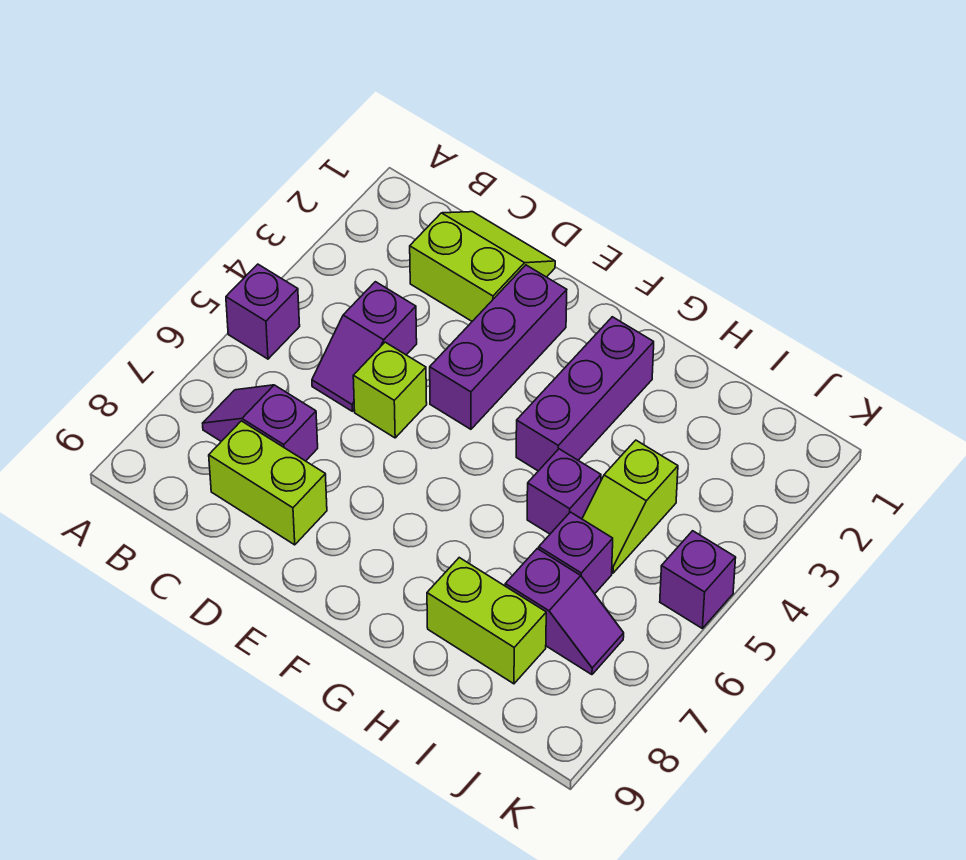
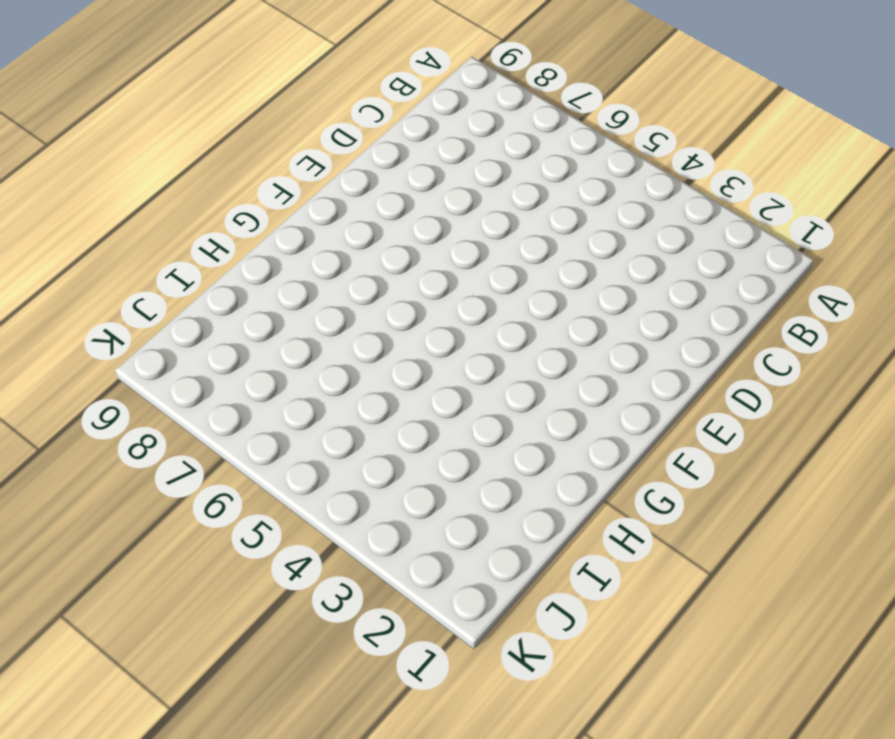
none -> purple 1x1 brick [226,264,300,359]
none -> purple 1x2 slope [203,385,318,461]
none -> lime 2x2 slope [410,212,555,321]

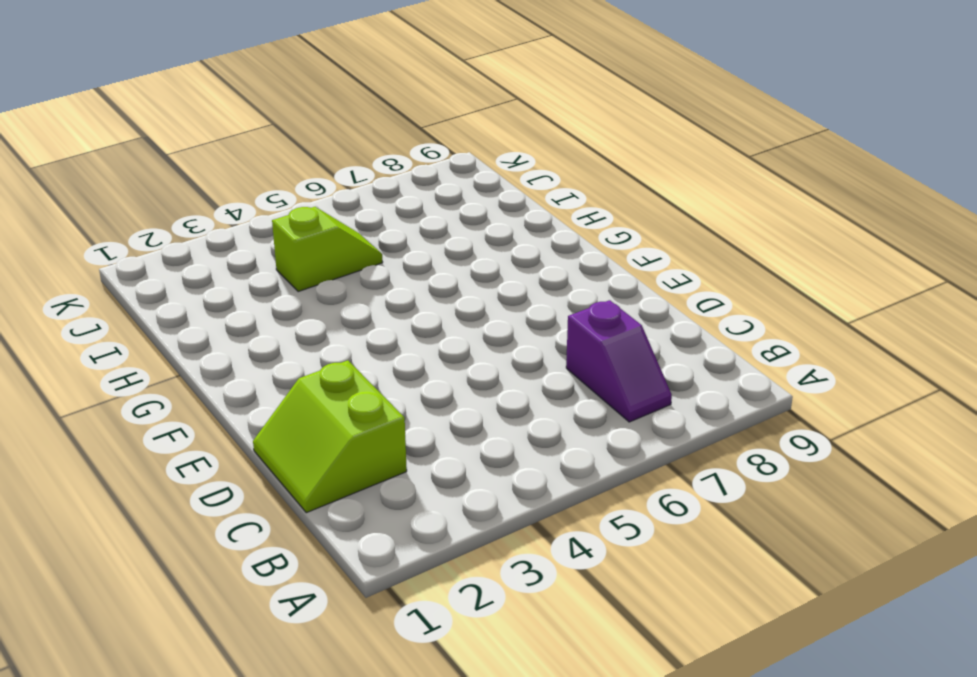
none -> purple 1x1 brick [226,264,300,359]
none -> purple 1x2 slope [312,282,417,411]
none -> lime 1x2 brick [209,421,327,545]

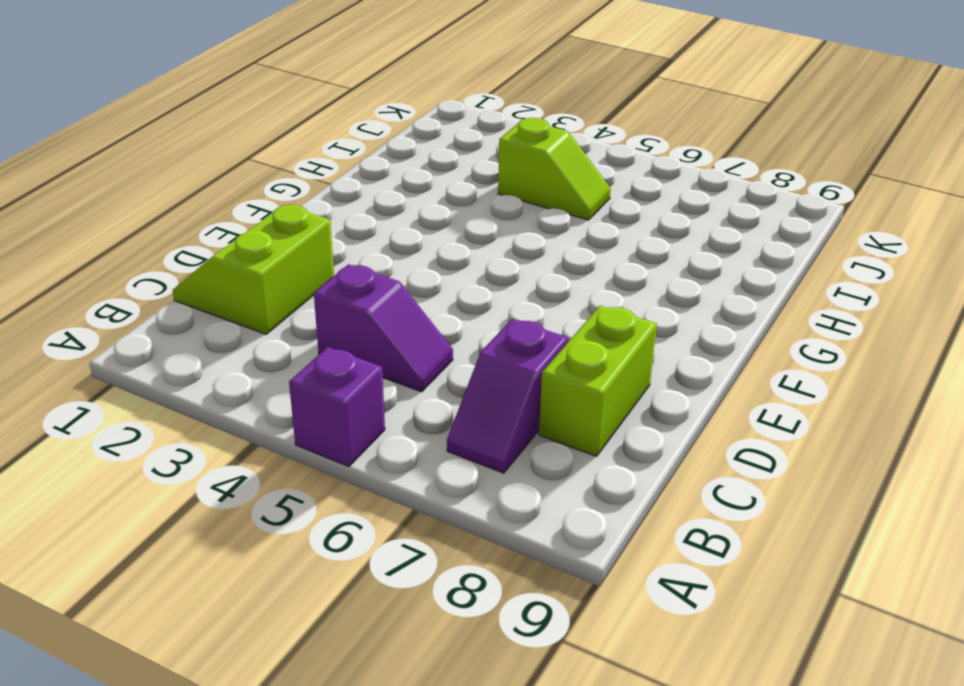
none -> lime 1x1 brick [353,342,427,438]
none -> purple 1x3 brick [430,265,567,429]
none -> purple 1x3 brick [516,317,654,471]

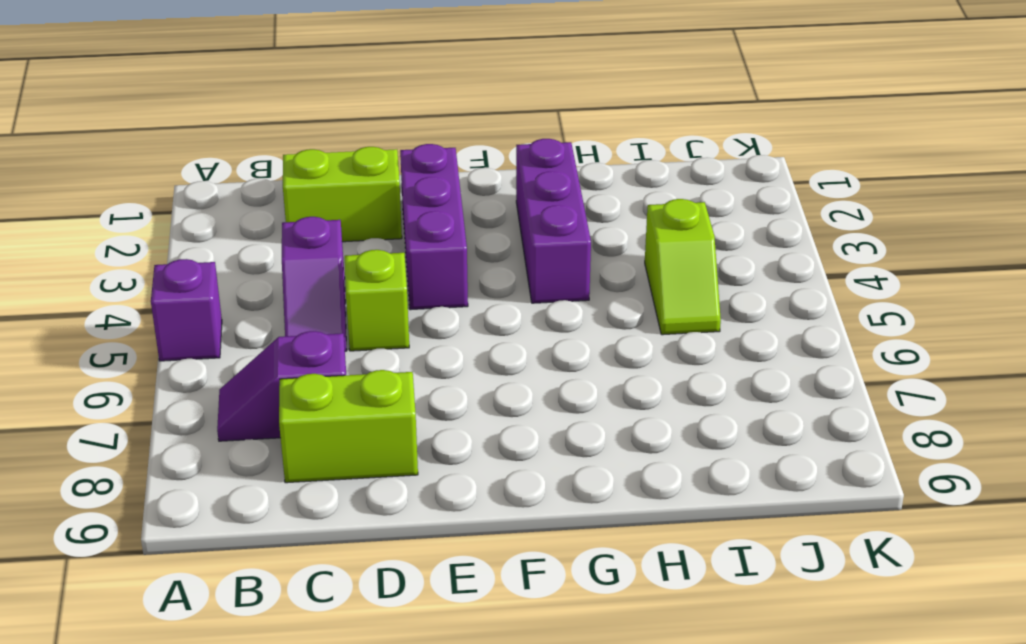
none -> purple 1x1 brick [527,449,601,534]
none -> lime 1x2 brick [427,558,546,684]
none -> purple 1x1 brick [539,512,613,594]

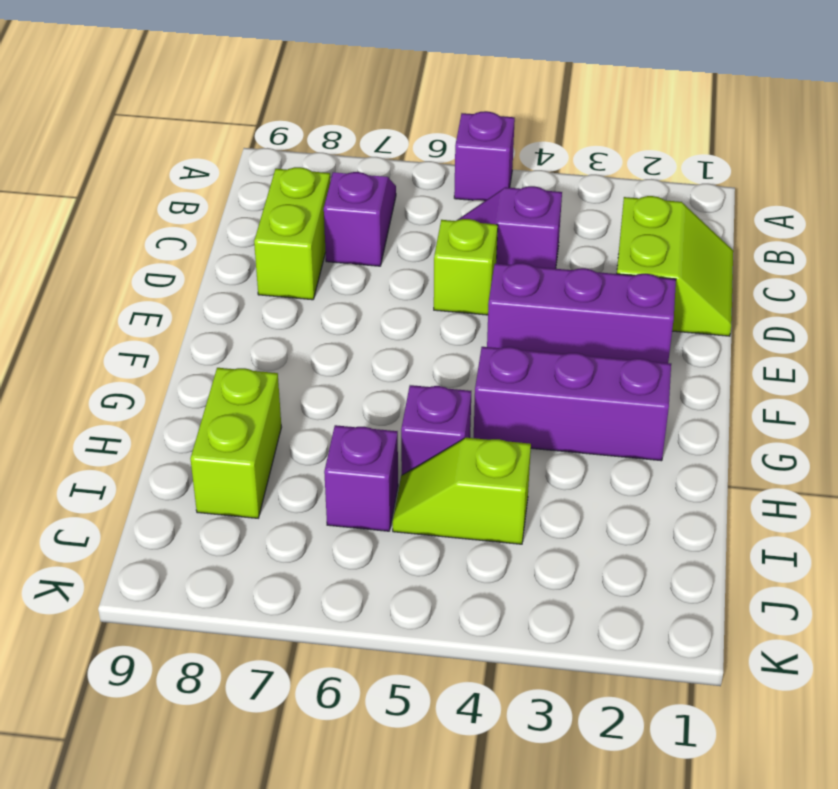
none -> purple 1x2 slope [505,549,624,675]
none -> purple 1x1 brick [660,531,736,628]

